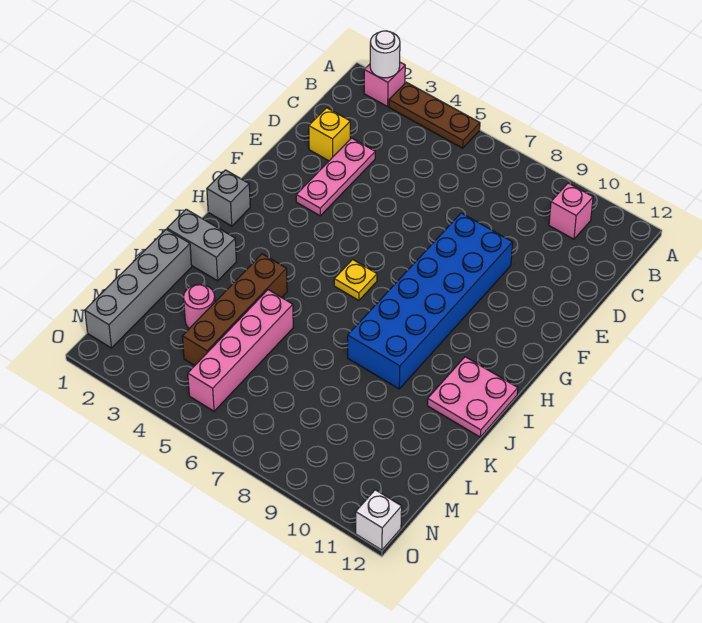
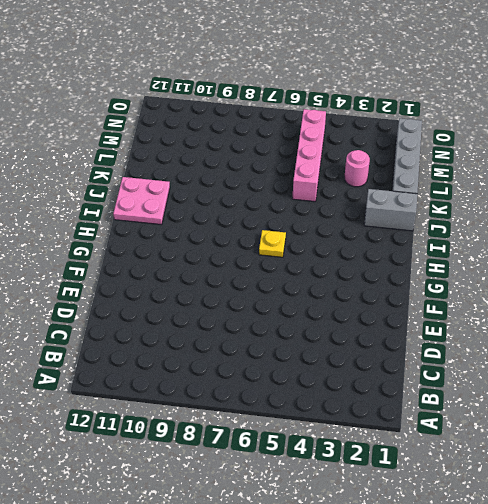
none -> pink 1x1 brick [364,62,405,107]
none -> brown 1x3 plate [389,82,480,148]
none -> pink 1x1 brick [549,183,593,239]

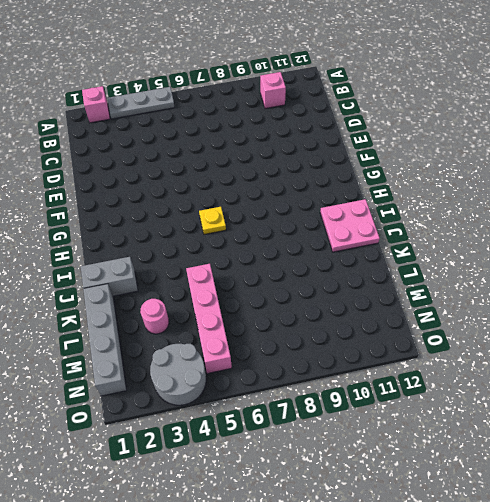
grey 1x3 plate [107,87,175,119] -> brown 1x3 plate [389,82,480,148]
grey 2x2 round brick [150,344,206,405] -> none
none -> yellow 1x1 brick [309,108,350,161]
none -> pink 1x3 plate [296,138,375,216]
none -> blue 2x6 brick [348,213,513,389]

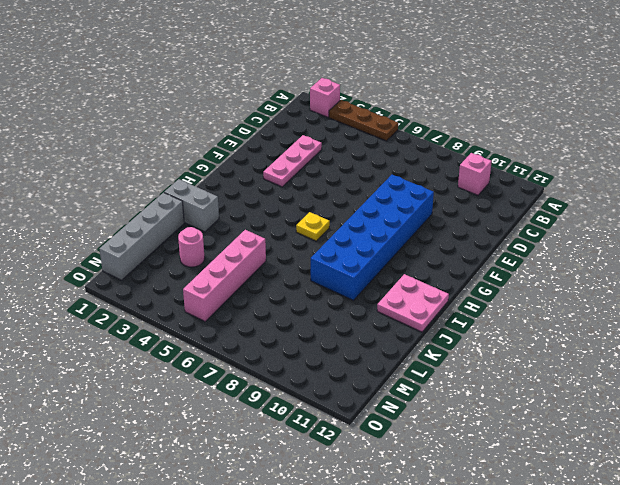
none -> yellow 1x1 brick [309,108,350,161]
none -> grey 1x1 brick [207,170,250,226]
none -> brown 1x4 brick [182,254,287,366]

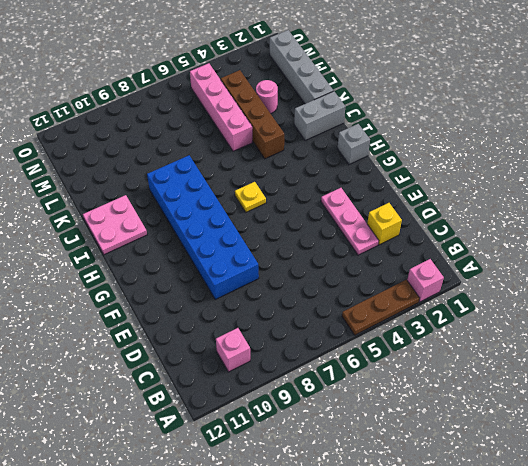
none -> white 1x1 brick [356,490,402,550]
none -> white 1x1 round brick [370,31,400,78]

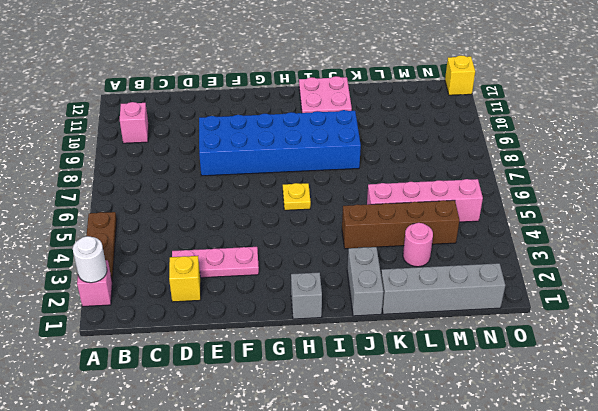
yellow 1x1 brick [445,55,475,95] -> white 1x1 brick [356,490,402,550]

